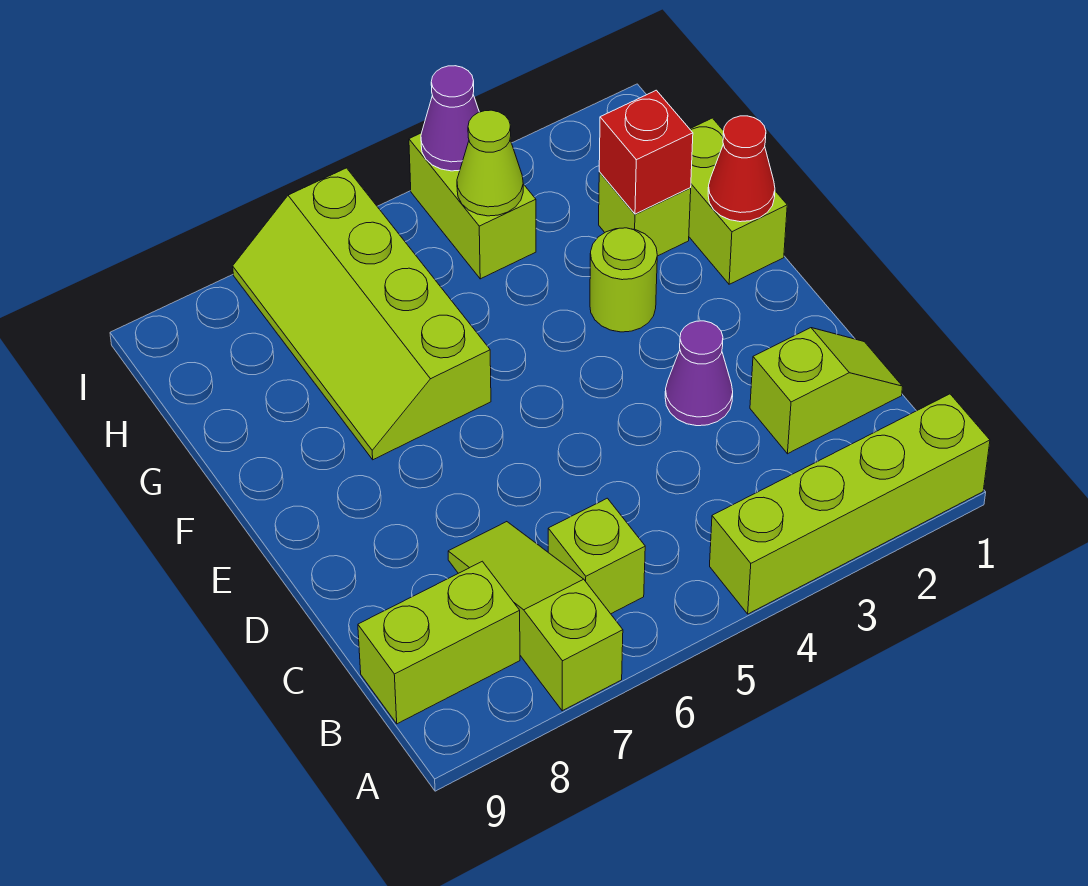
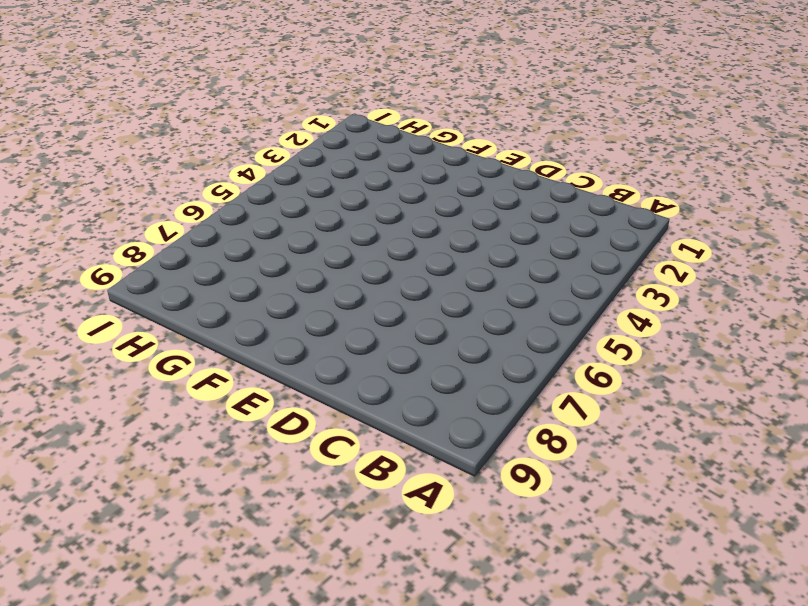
none -> lime 1x4 brick [710,394,990,614]
none -> lime 1x3 slope [448,522,623,711]
none -> lime 1x1 brick [548,498,645,614]

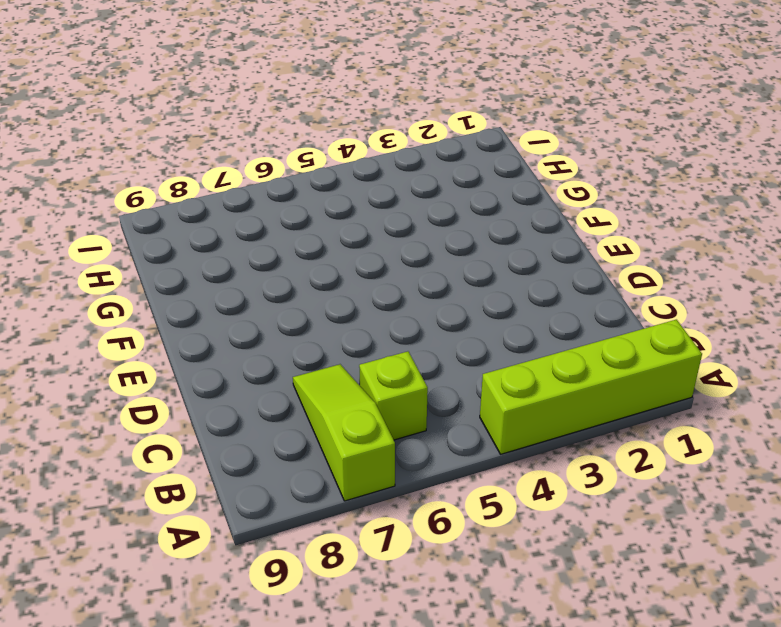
none -> lime 1x2 brick [358,561,520,724]
none -> lime 1x2 slope [750,328,903,454]
none -> purple 1x1 cone [665,321,733,426]

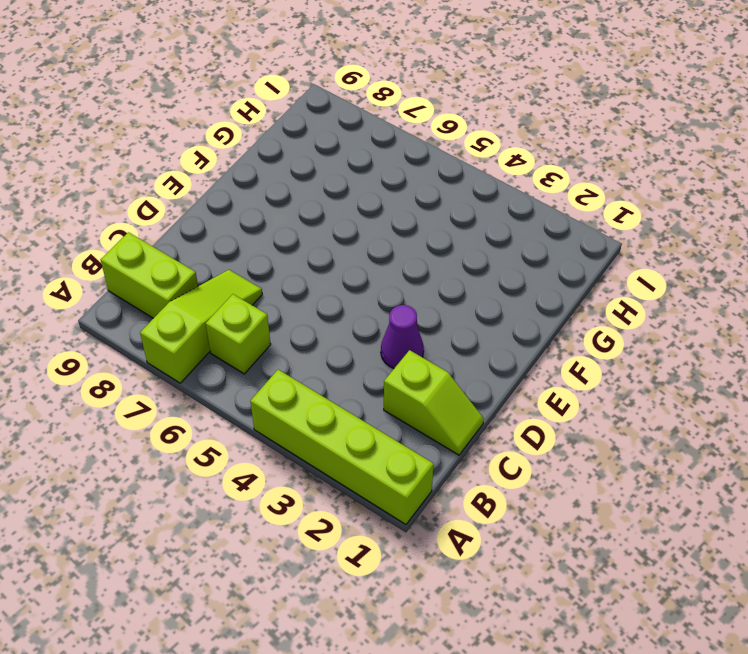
none -> lime 1x2 brick [689,118,787,284]
none -> lime 1x1 round brick [590,228,657,332]
none -> lime 2x4 slope [233,168,491,460]

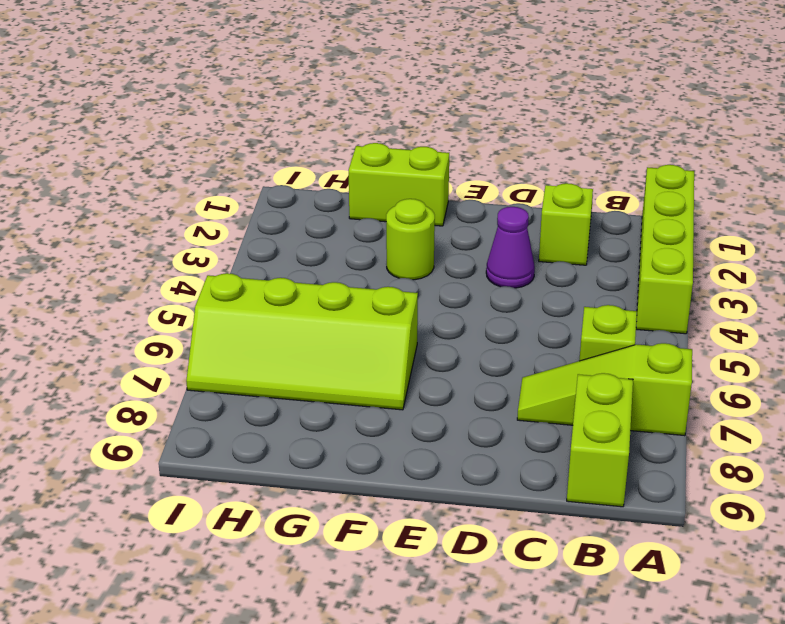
none -> lime 1x1 brick [599,172,691,256]
none -> lime 1x2 brick [409,133,536,279]
none -> red 1x1 cone [708,116,775,222]

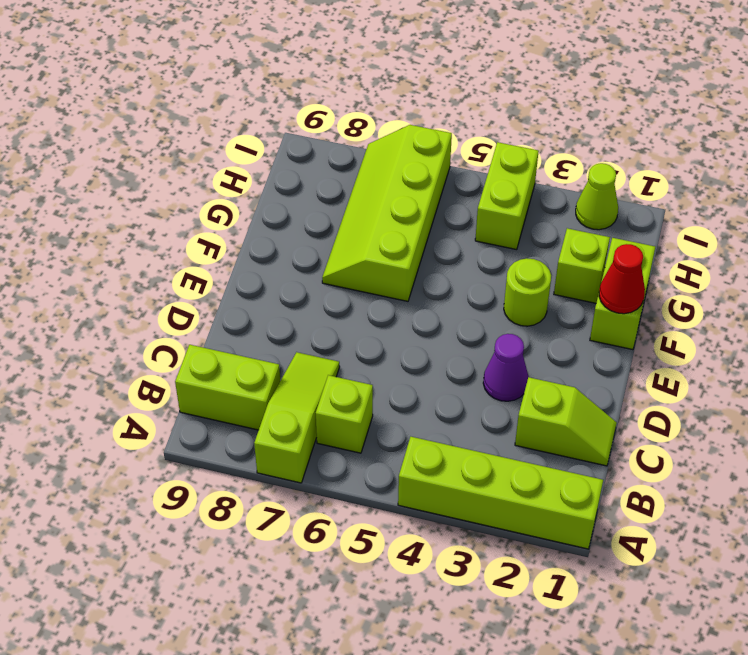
lime 1x1 cone [576,163,618,230] -> lime 1x1 cone moved to [457,110,523,216]
none -> red 1x1 brick [599,90,693,214]
none -> purple 1x1 cone [421,66,479,171]

